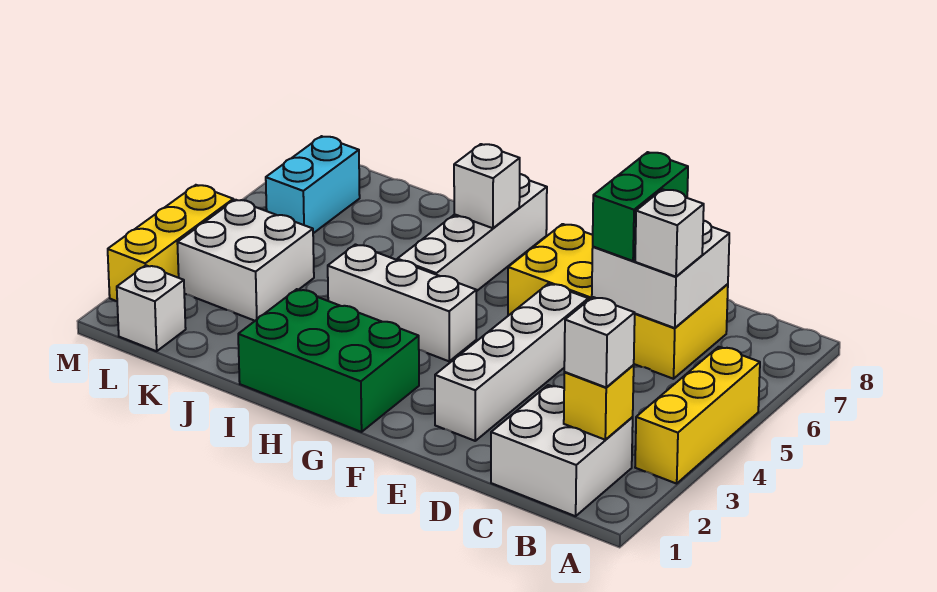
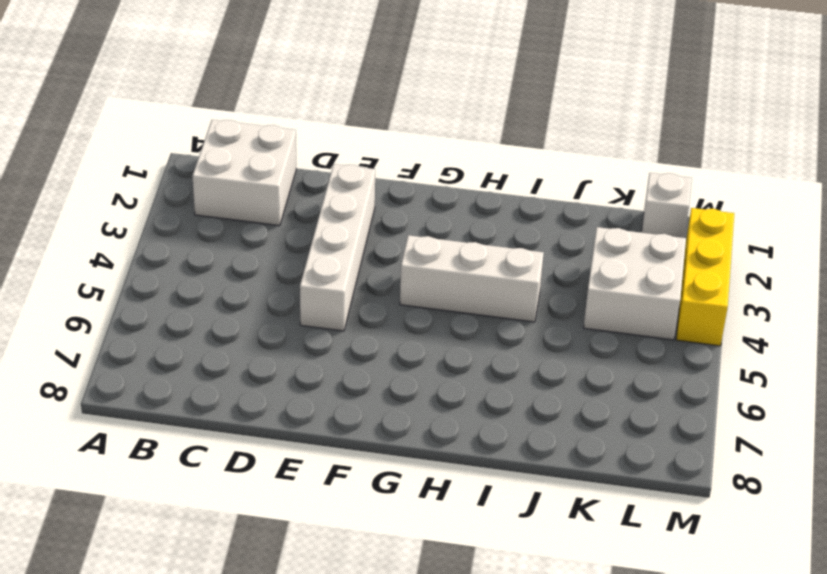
none -> yellow 1x3 brick [635,347,760,484]
none -> yellow 2x4 brick [508,224,728,379]
none -> green 2x3 brick [238,289,419,432]

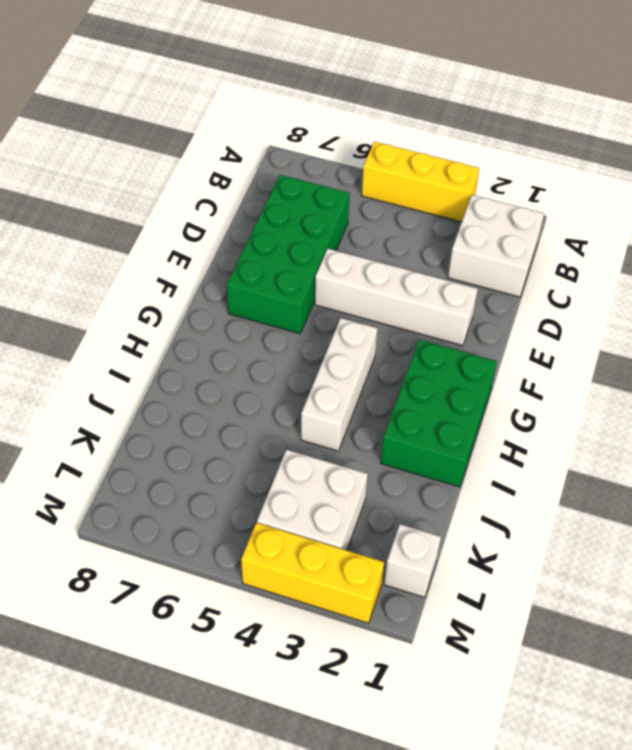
green 2x4 brick [227,175,350,334] -> yellow 2x4 brick [508,224,728,379]
none -> white 1x4 brick [397,174,547,291]
none -> cyan 1x2 brick [266,136,360,233]
none -> yellow 1x1 brick [564,365,634,440]

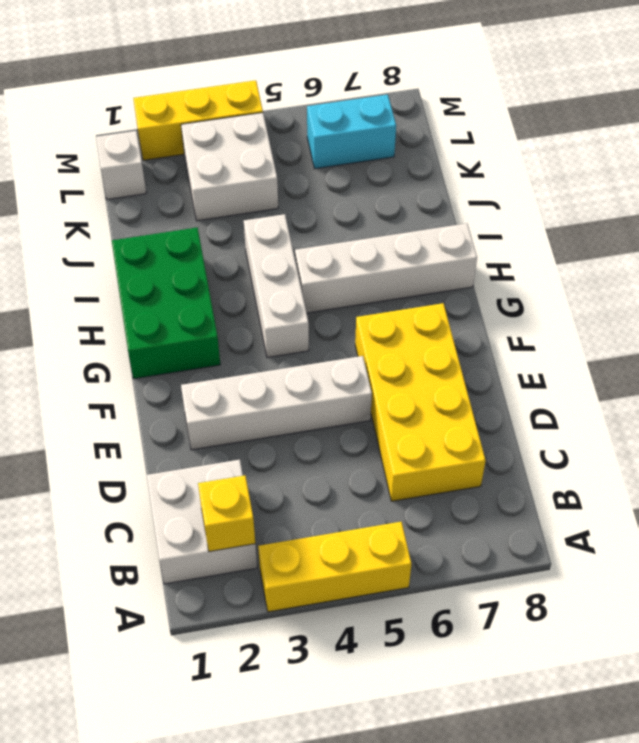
none -> white 2x2 brick [592,220,729,328]
none -> white 1x1 brick [454,144,520,228]
none -> white 1x1 brick [564,297,635,387]

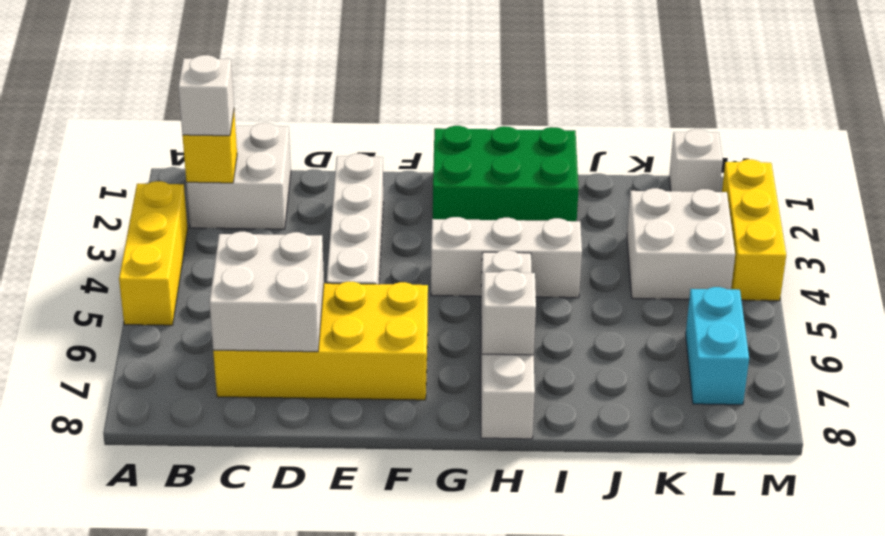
none -> white 1x1 brick [635,189,704,277]
none -> green 1x2 brick [593,152,688,261]

